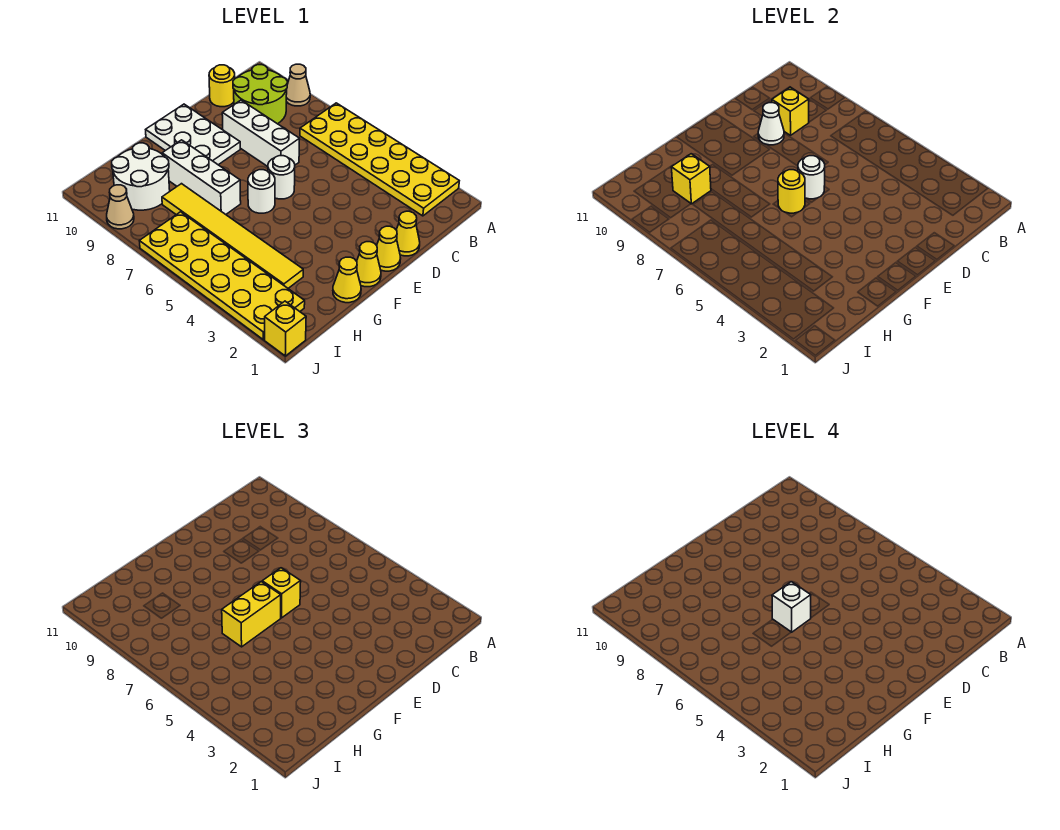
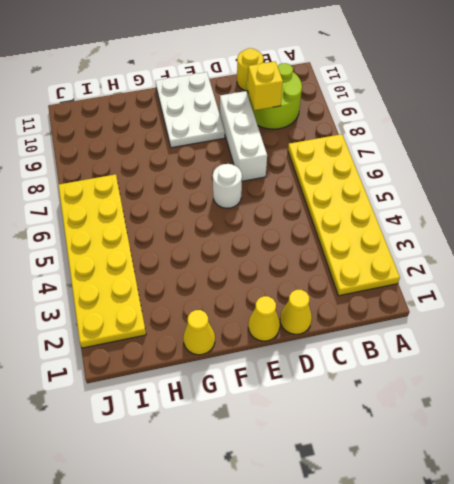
none -> tan 1x1 cone [286,64,310,106]
none -> yellow 1x1 cone [357,242,381,287]
none -> white 1x1 round brick [248,170,275,213]

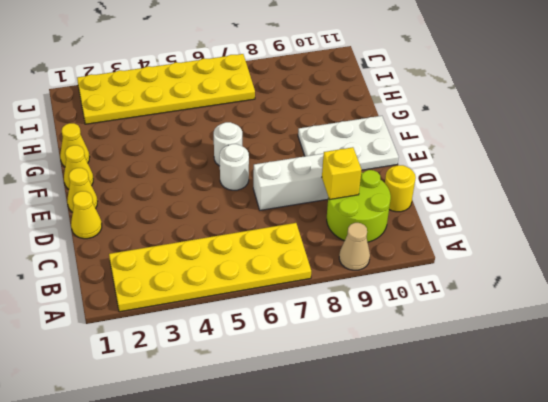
none -> white 1x3 brick [162,140,241,214]
none -> yellow 1x6 tile [162,184,303,288]
none -> white 2x2 round brick [112,143,170,210]

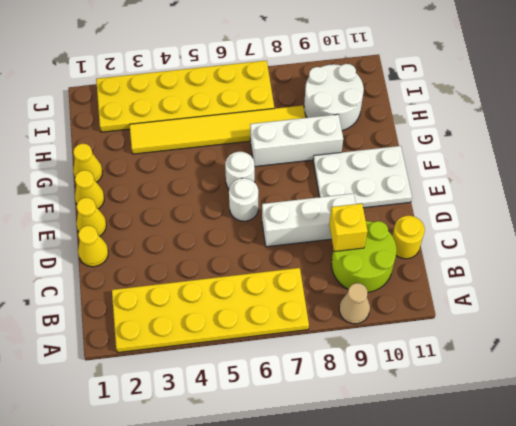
none -> yellow 1x1 brick [265,301,306,356]
none -> tan 1x1 cone [107,185,134,229]
none -> white 1x1 cone [758,103,784,145]

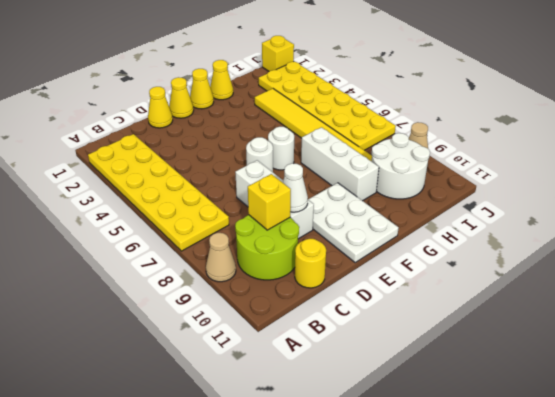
none -> white 1x1 round brick [798,156,825,199]
none -> yellow 1x1 round brick [778,170,805,213]
none -> yellow 1x1 brick [671,154,711,204]

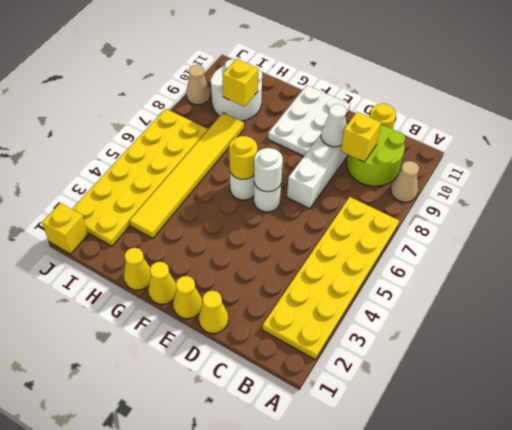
none -> white 1x3 brick [162,140,241,214]
none -> yellow 1x1 brick [262,568,301,618]
none -> yellow 1x2 brick [222,582,281,647]

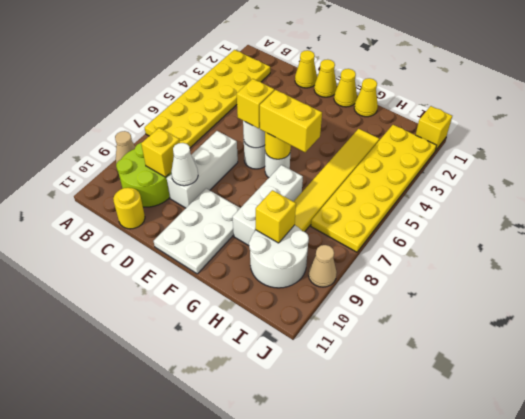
none -> white 1x1 brick [772,582,811,632]

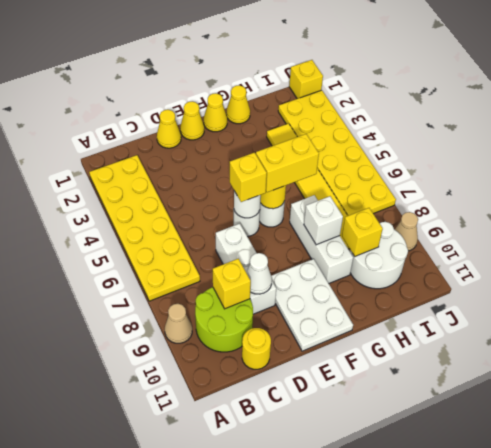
white 1x1 brick [304,196,343,245] -> white 1x1 brick moved to [772,582,811,632]

